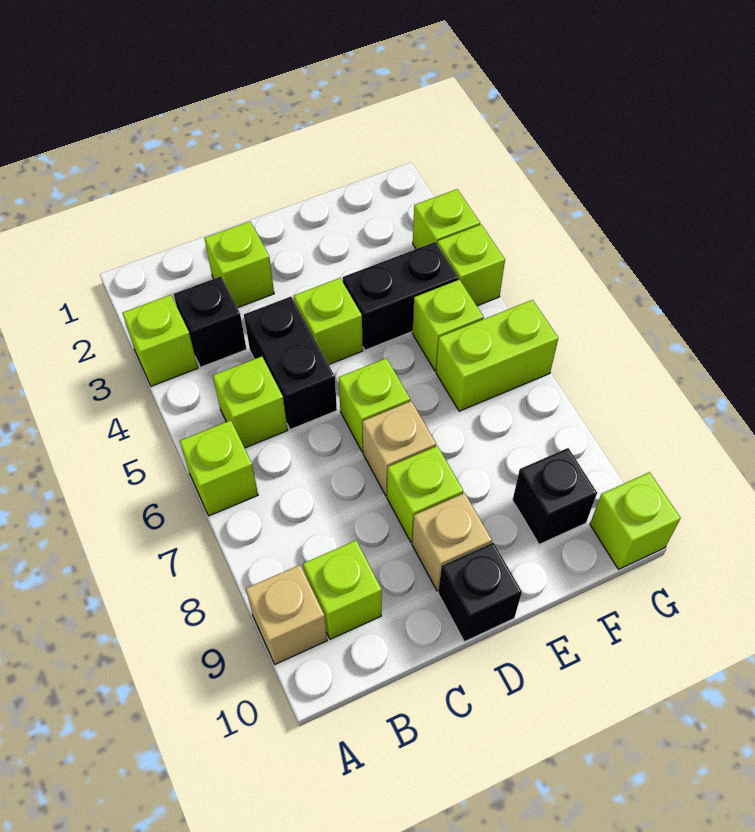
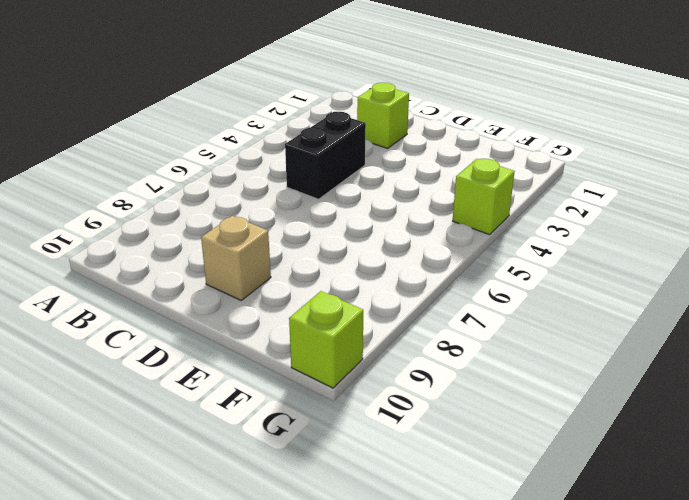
none -> lime 1x1 brick [123,295,198,386]
none -> lime 1x1 brick [180,420,258,516]
none -> tan 1x1 brick [246,565,327,664]

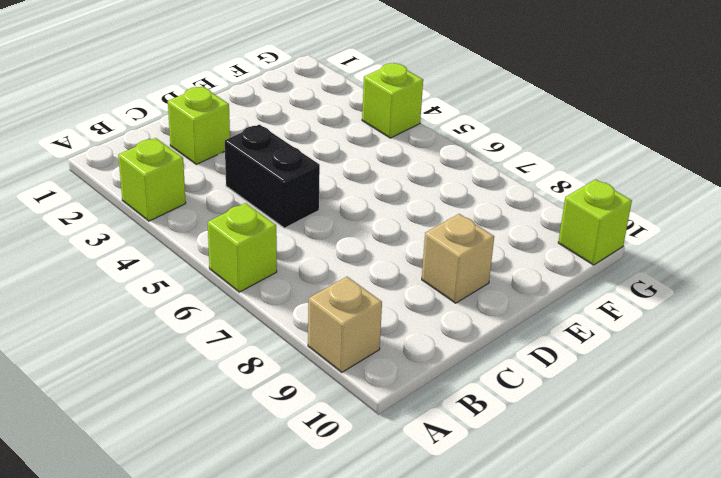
none -> black 1x1 brick [174,276,246,367]
none -> lime 1x1 brick [213,356,288,448]
none -> lime 1x1 brick [303,541,382,639]

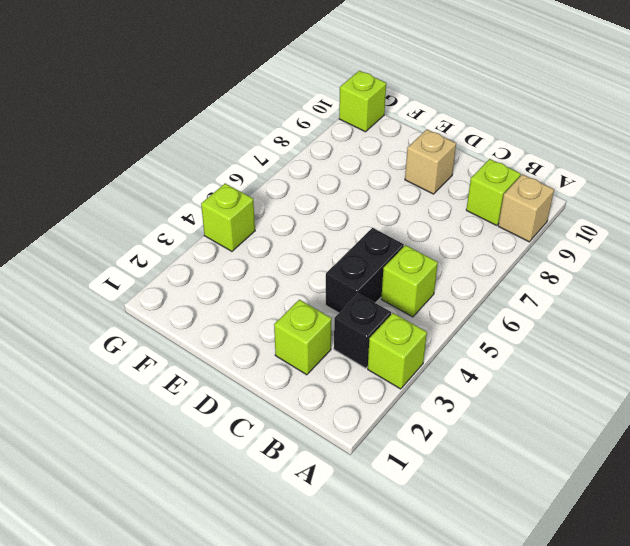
none -> lime 1x1 brick [180,420,258,516]
none -> lime 1x1 brick [294,278,363,365]
none -> lime 1x1 brick [339,358,410,452]

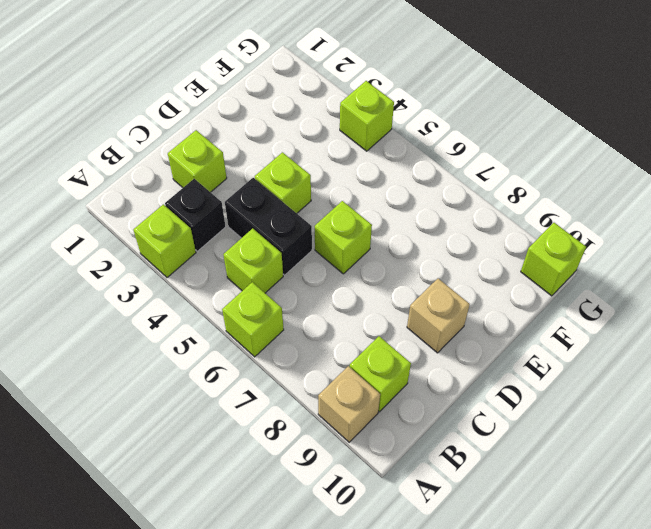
none -> tan 1x1 brick [362,401,436,496]
none -> lime 1x1 brick [387,446,463,542]
none -> black 1x1 brick [438,543,522,642]

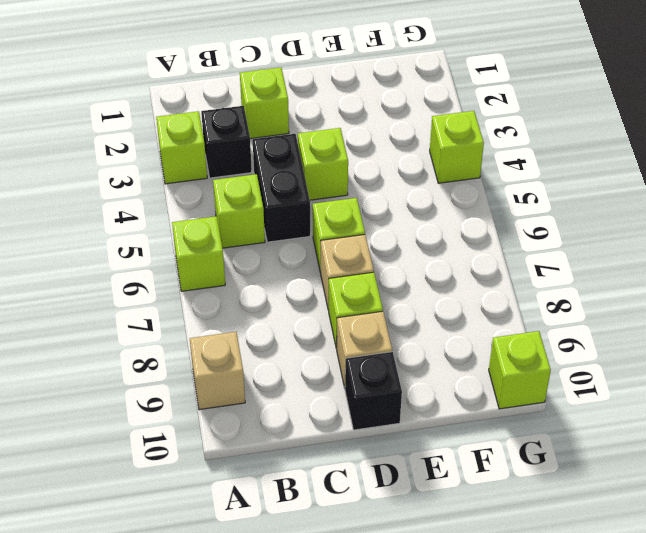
none -> lime 1x1 brick [303,541,382,639]
none -> black 1x2 brick [343,242,458,350]
none -> lime 1x1 brick [412,280,484,371]

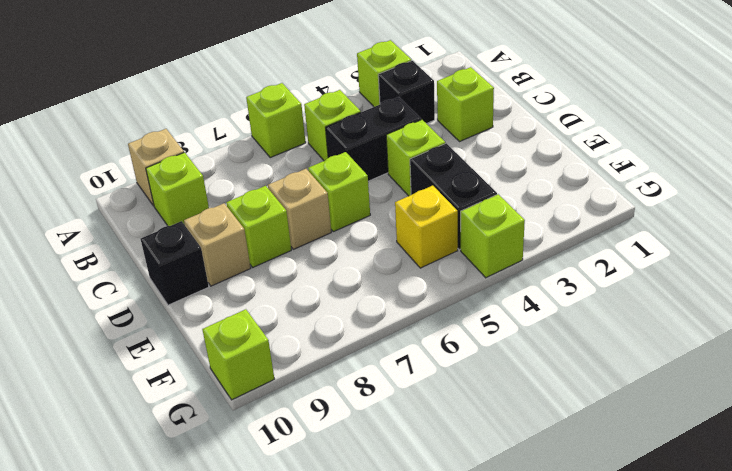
yellow 1x1 brick [395,186,458,268] -> lime 1x1 brick [412,280,484,371]
none -> lime 1x2 brick [436,300,558,411]
none -> black 1x1 brick [513,448,597,544]
none -> lime 1x1 brick [413,189,480,249]

